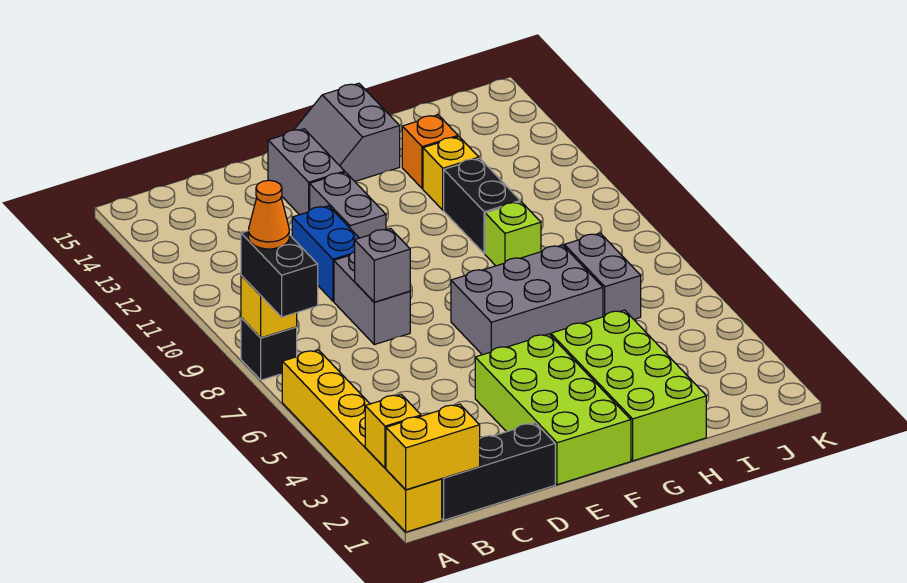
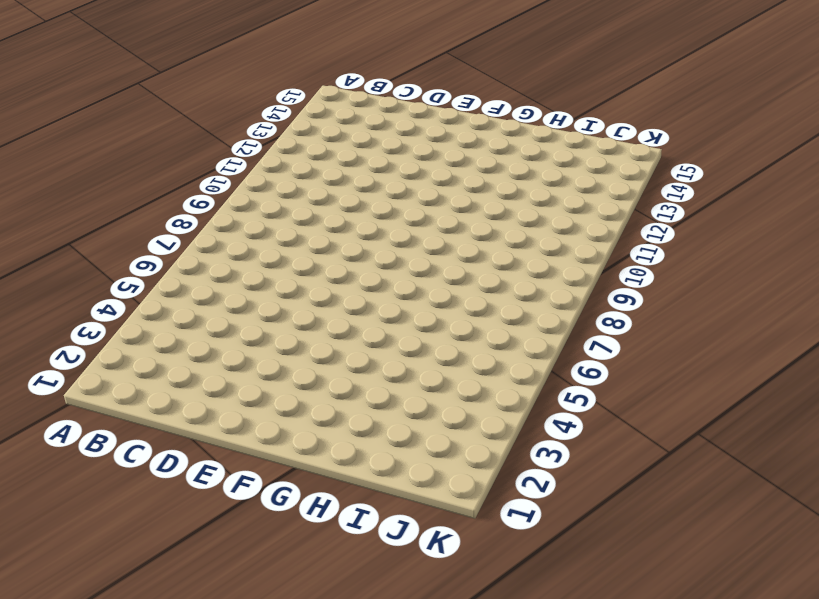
none -> yellow 1x6 brick [282,350,442,532]
none -> black 1x1 brick [241,318,297,380]
none -> black 1x3 brick [442,423,555,520]

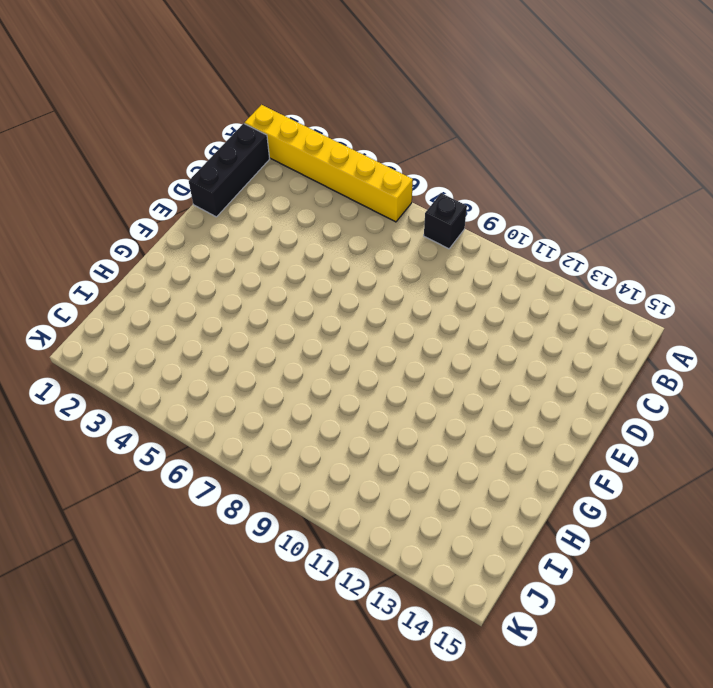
none -> grey 1x2 brick [334,252,410,345]
none -> blue 1x2 brick [292,206,359,301]
none -> lime 2x4 brick [475,334,631,485]

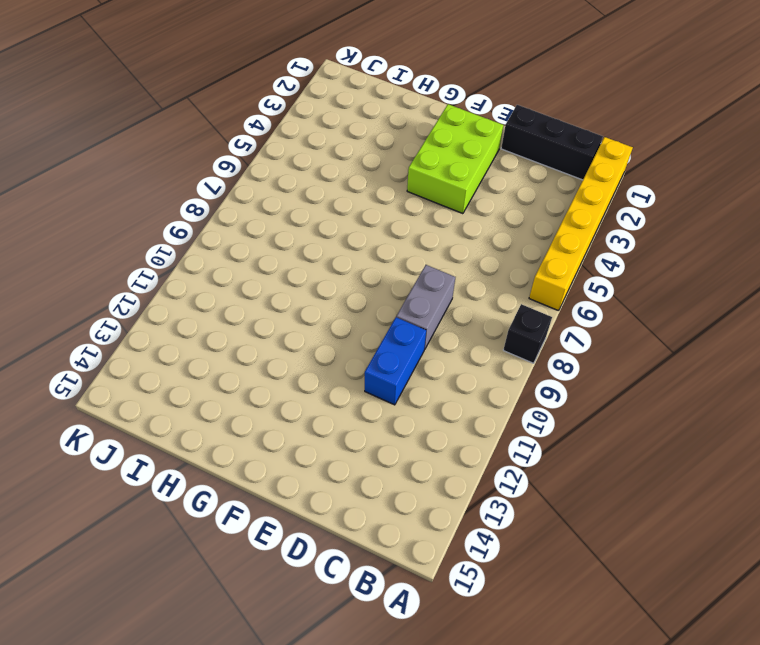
lime 2x3 brick [407,104,503,214] -> lime 2x4 brick [475,334,631,485]
none -> grey 1x2 brick [310,172,386,238]
none -> grey 1x2 brick [268,129,345,215]
none -> grey 2x3 brick [451,245,603,355]

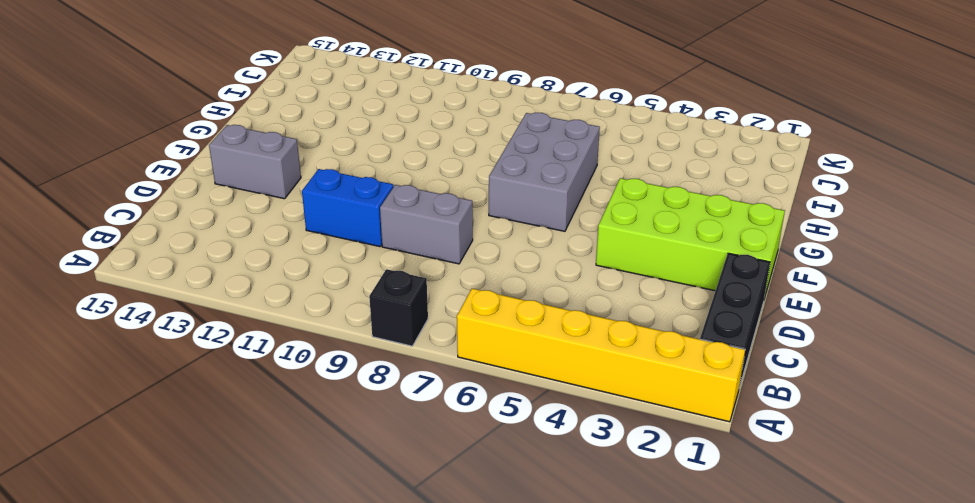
none -> grey 1x2 brick [310,172,386,238]
none -> grey 2x2 slope [294,83,400,181]
none -> lime 2x4 brick [551,310,706,461]

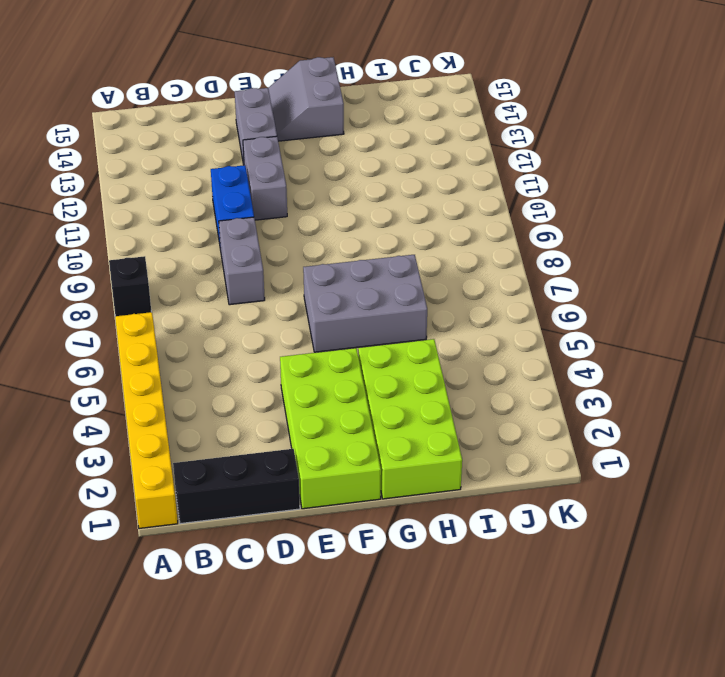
none -> lime 1x1 brick [485,202,541,266]
none -> black 1x2 brick [444,158,520,254]
none -> yellow 1x1 brick [423,137,479,210]

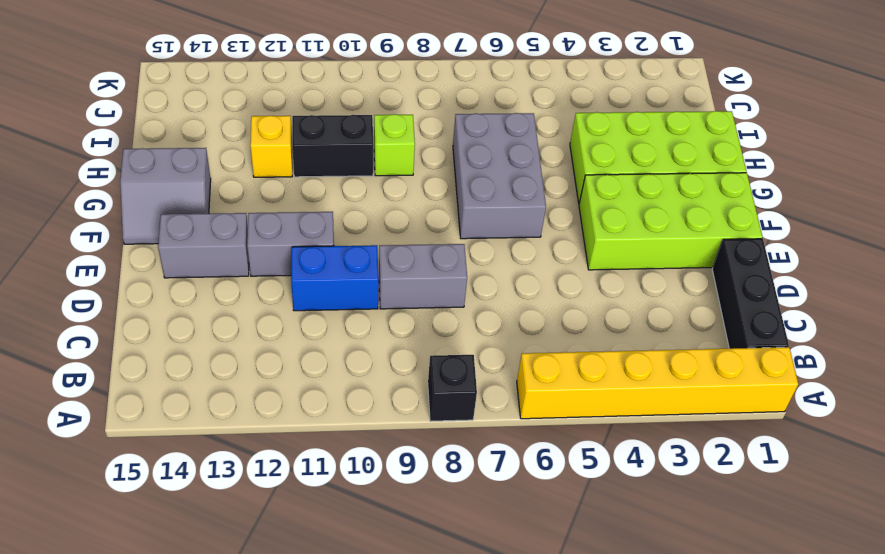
none -> orange 1x1 brick [402,115,458,189]
none -> grey 1x2 brick [564,233,641,319]
none -> yellow 1x2 brick [386,404,480,490]

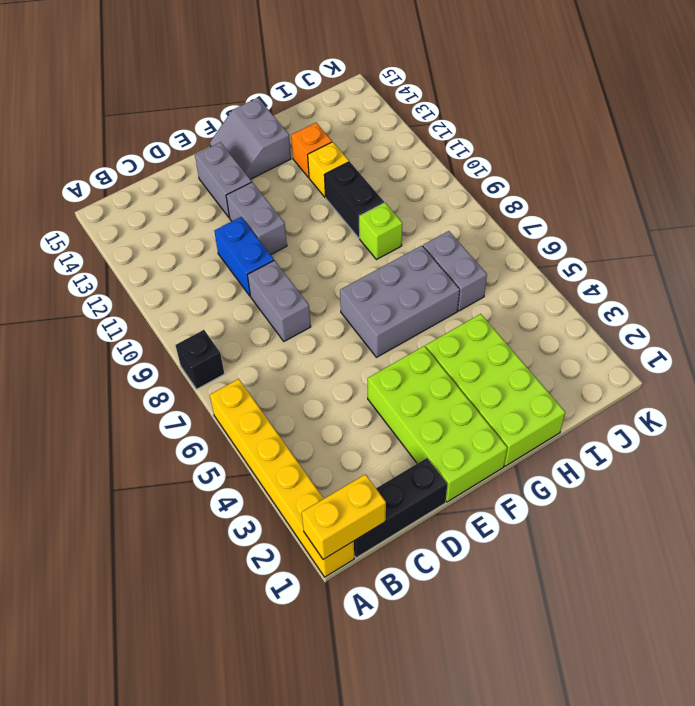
none -> yellow 1x1 brick [365,395,421,468]
none -> yellow 1x1 brick [241,276,297,338]
none -> grey 1x1 brick [355,229,410,302]

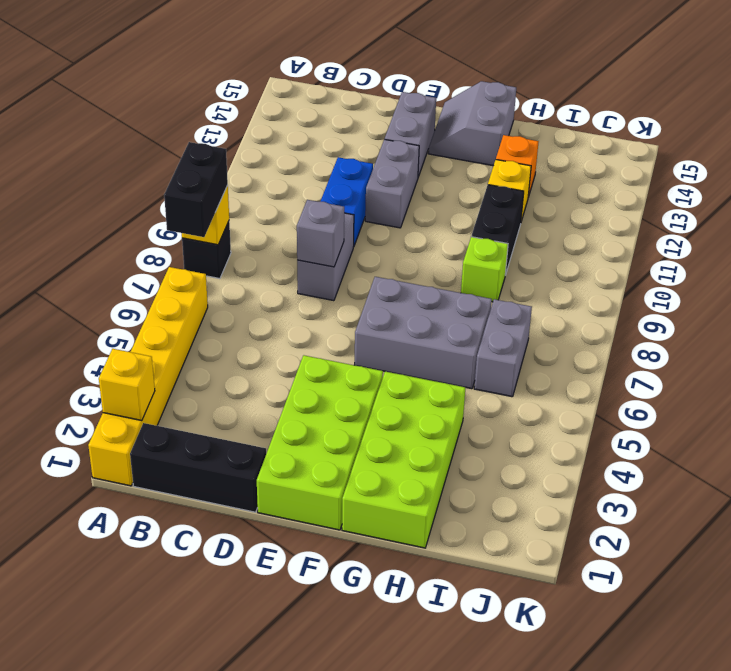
none -> yellow 1x2 brick [386,404,480,490]
none -> orange 1x1 cone [249,180,289,249]

